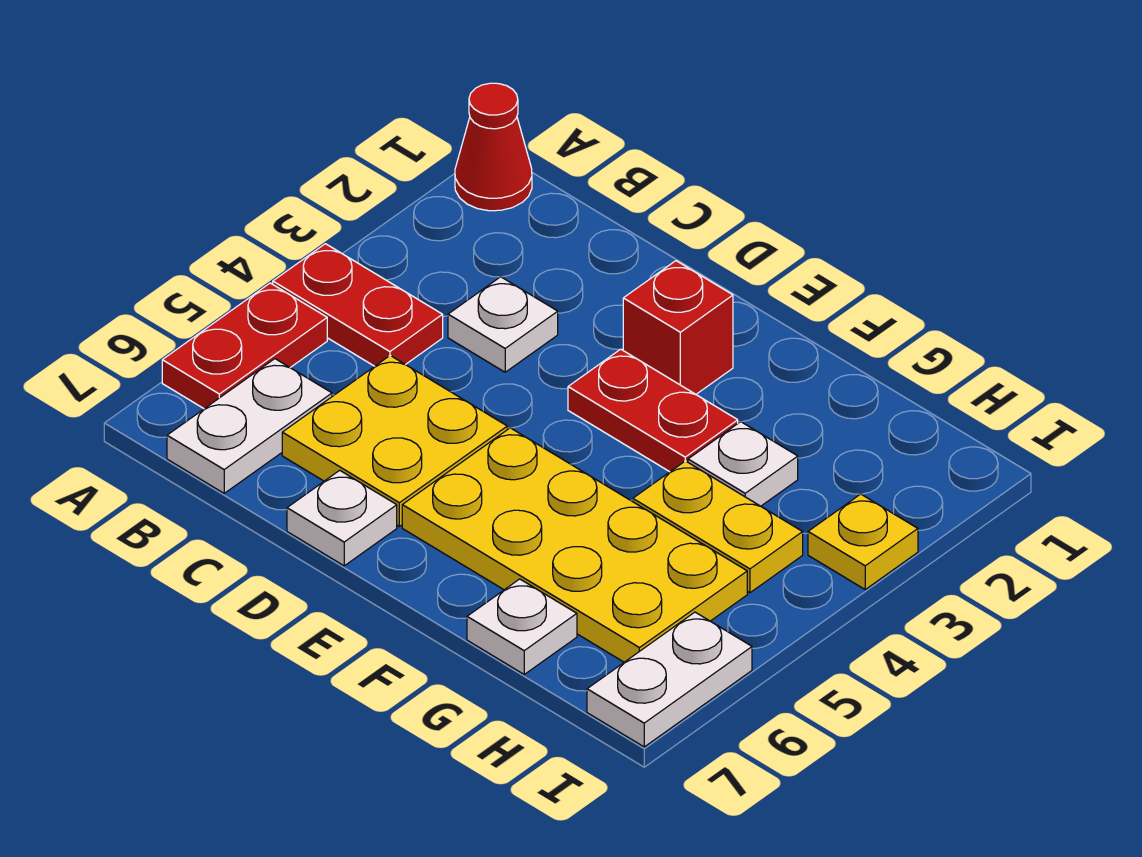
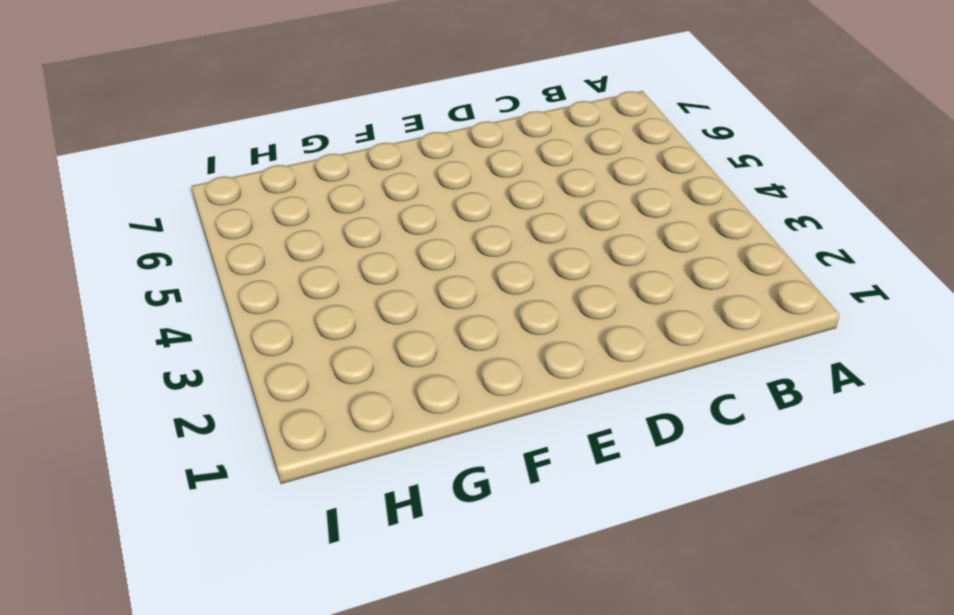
none -> red 1x1 cone [455,83,532,211]
none -> red 1x2 plate [273,244,443,366]
none -> red 1x2 plate [162,283,327,409]

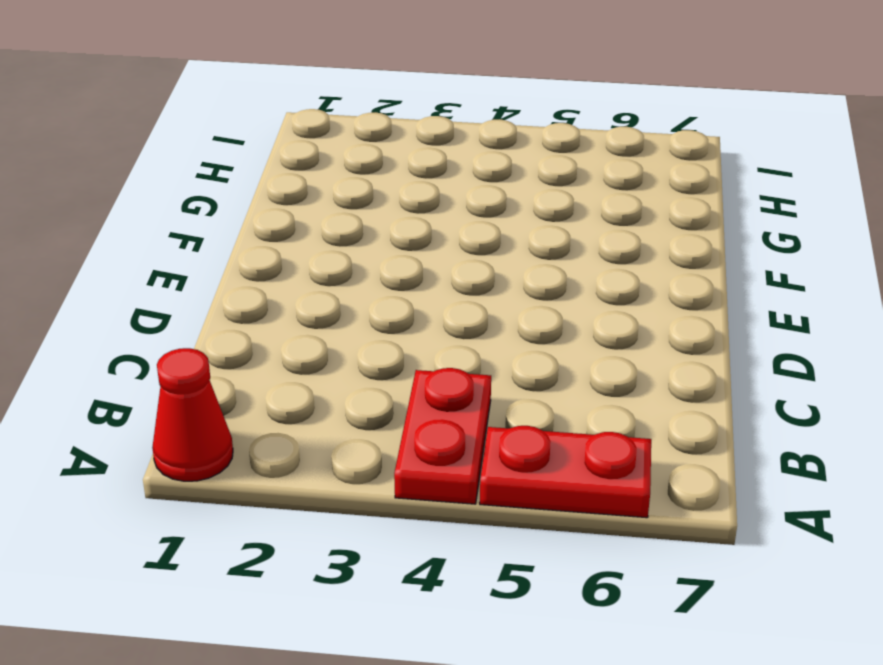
none -> white 1x2 plate [167,359,332,493]
none -> white 1x1 plate [448,277,558,372]
none -> yellow 2x2 plate [282,356,507,526]

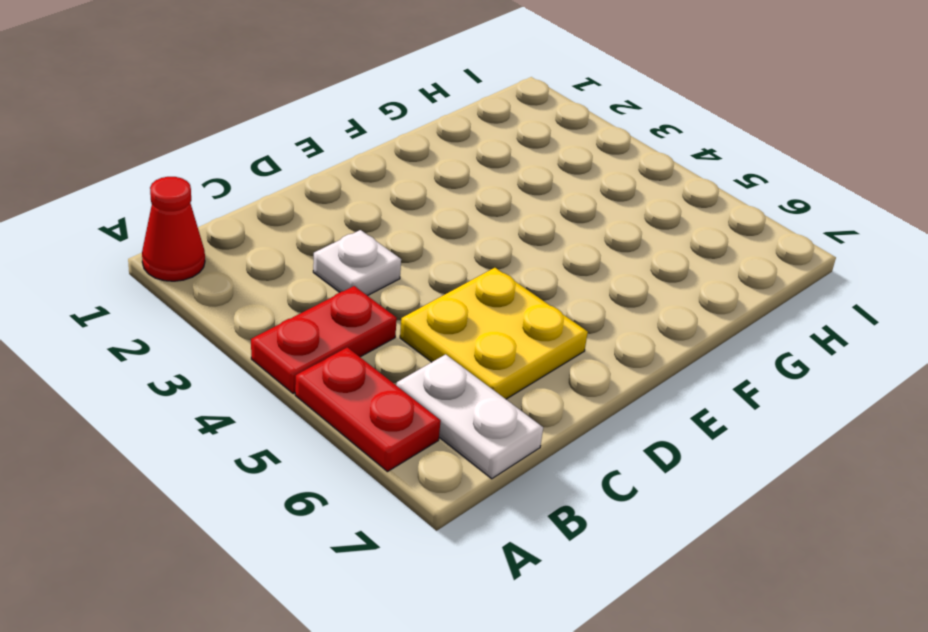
none -> white 1x1 plate [287,470,397,566]
none -> red 1x1 brick [623,261,733,394]
none -> red 1x2 plate [568,349,738,472]

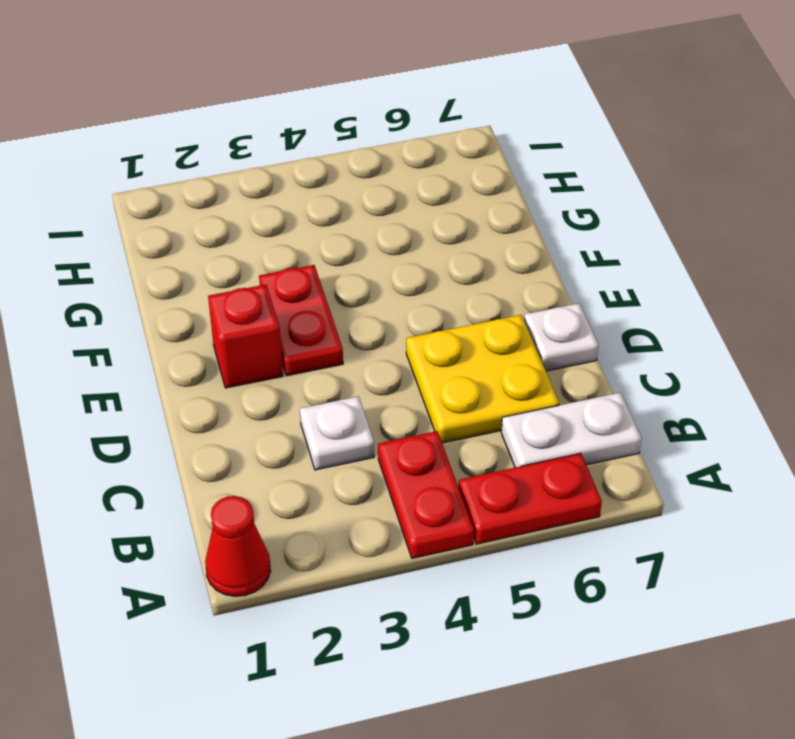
none -> yellow 2x4 plate [402,428,747,662]
none -> white 1x1 plate [688,422,798,506]
none -> yellow 1x2 plate [633,461,803,593]

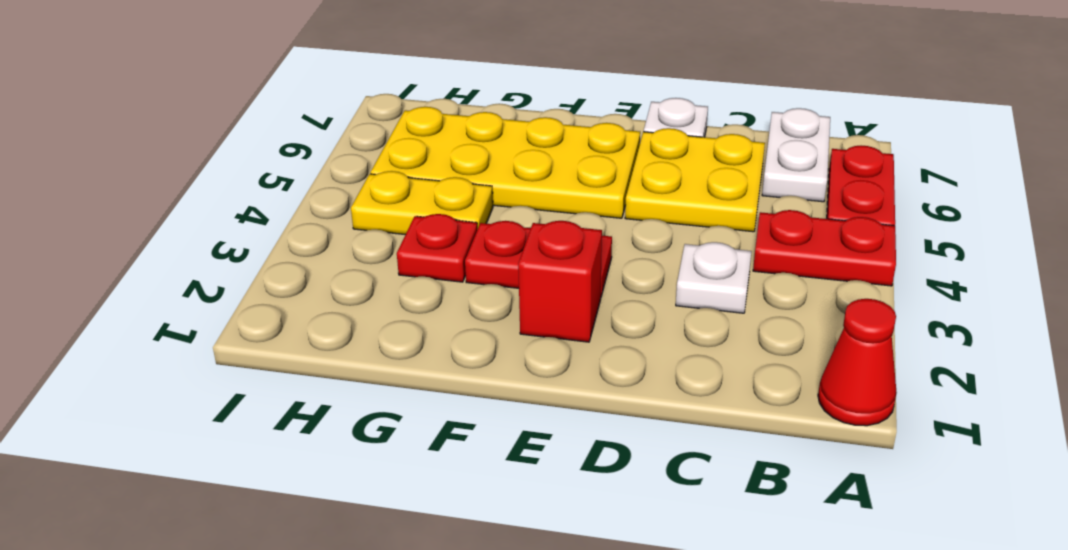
red 1x1 plate [397,214,477,282] -> white 1x1 plate [688,422,798,506]
none -> white 1x1 plate [467,579,577,674]
none -> yellow 1x1 plate [808,494,918,589]
none -> white 1x2 plate [587,612,752,747]

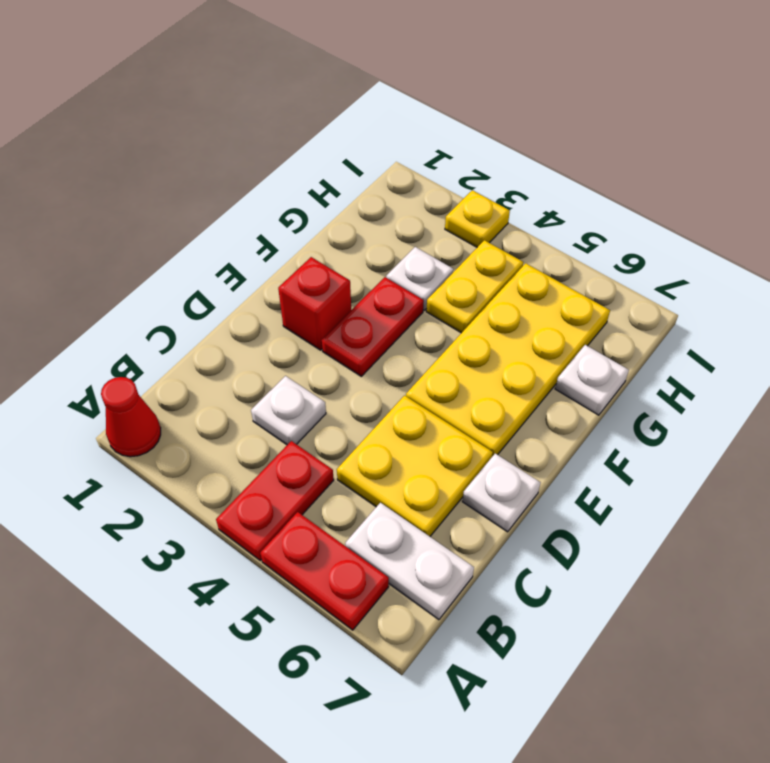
none -> white 1x2 plate [587,612,752,747]

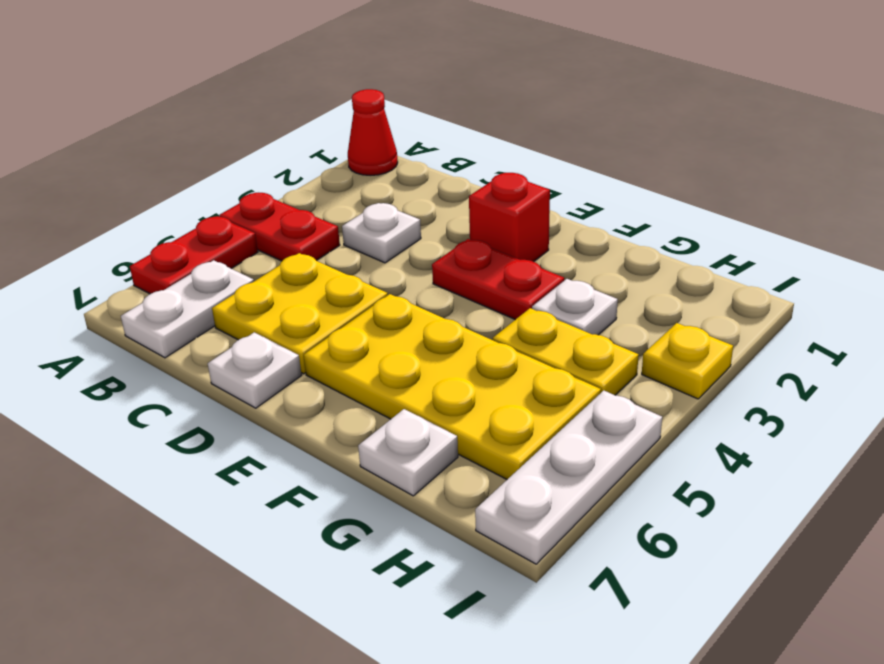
white 1x3 plate [475,391,662,564] -> white 1x2 plate [587,612,752,747]

